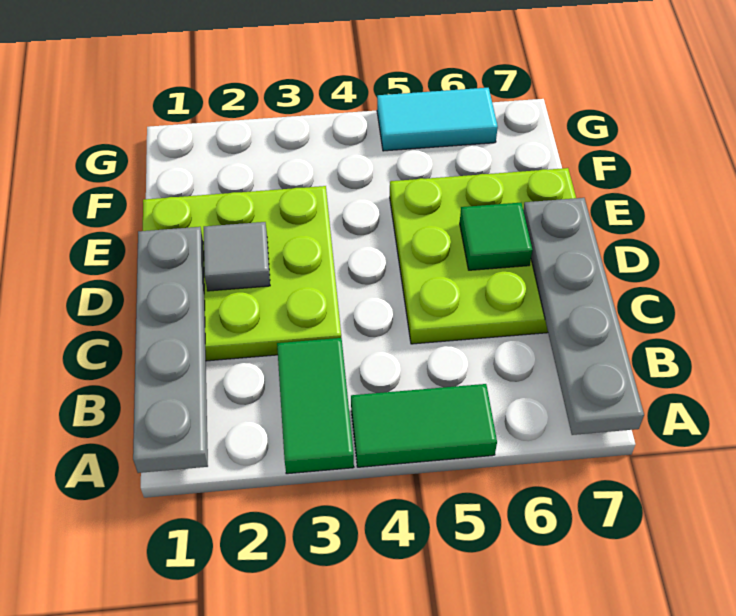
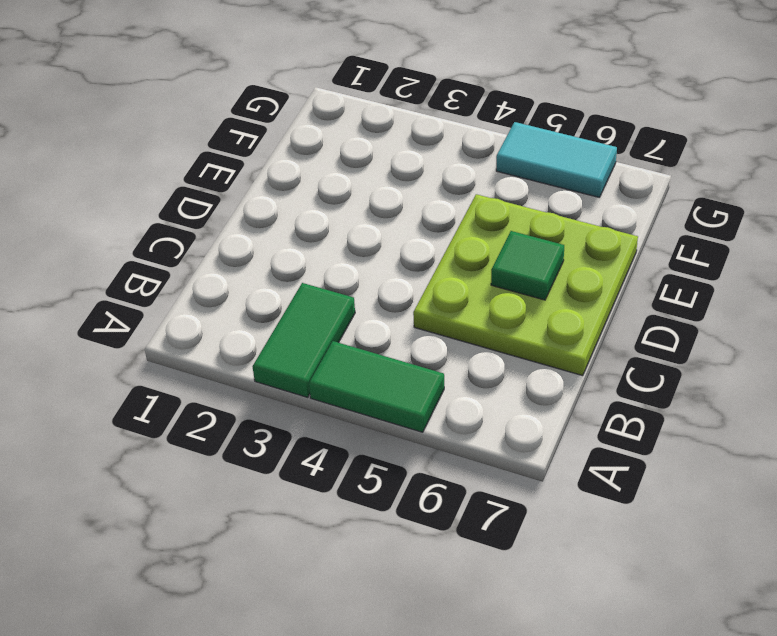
none -> lime 3x3 plate [143,186,341,361]
none -> grey 1x4 plate [133,227,208,473]

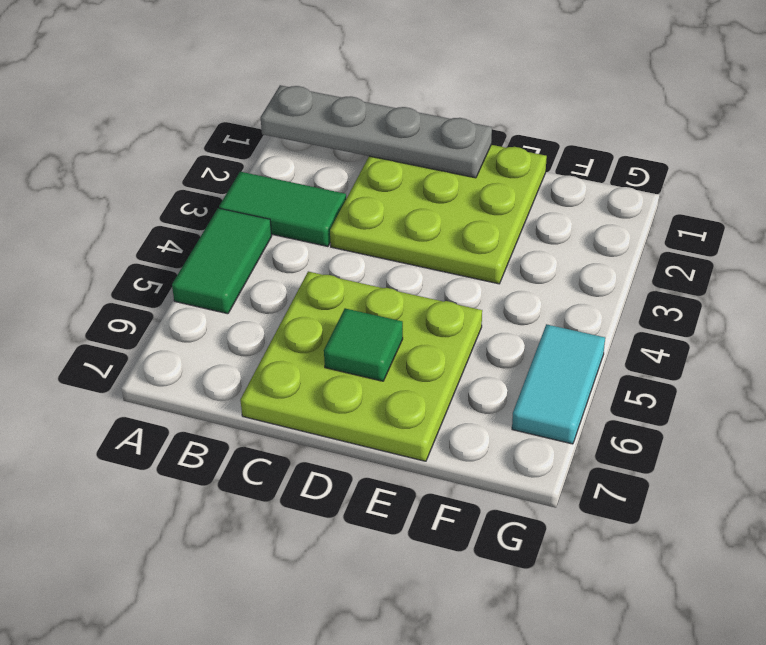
none -> grey 1x4 plate [523,198,644,435]
none -> grey 1x1 tile [204,222,270,291]

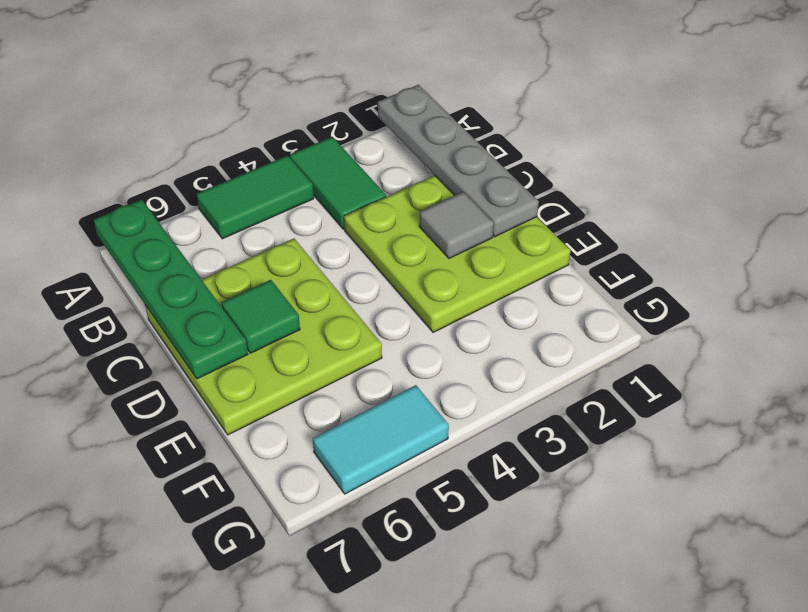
green 1x4 plate [93,200,248,379] -> grey 1x4 plate [523,198,644,435]

